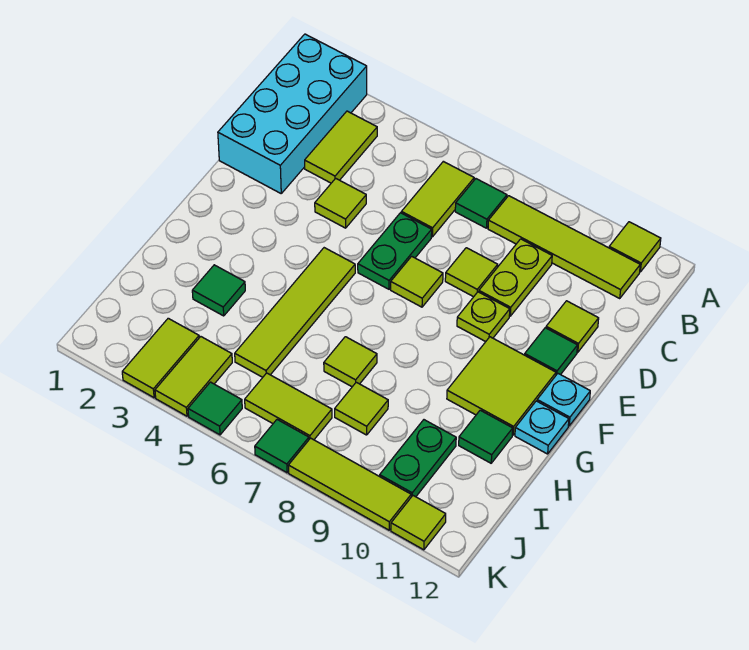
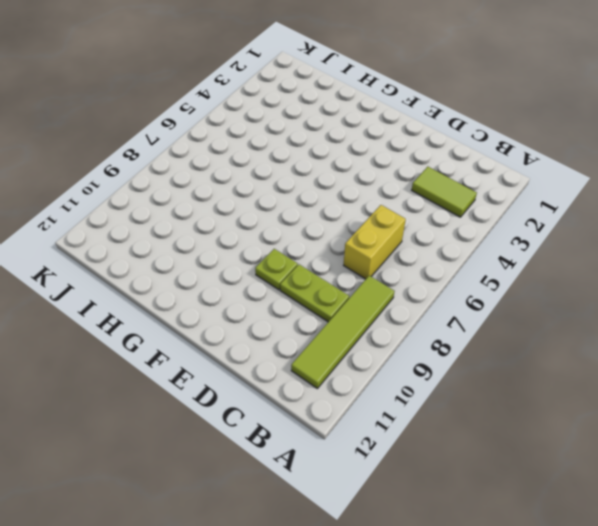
yellow 1x2 brick [344,205,406,279] -> lime 1x2 tile [401,161,474,237]
none -> cyan 2x4 brick [218,34,367,193]
none -> lime 1x1 tile [609,222,661,272]
none -> green 1x1 tile [455,179,507,228]
none -> lime 1x1 tile [315,178,366,228]

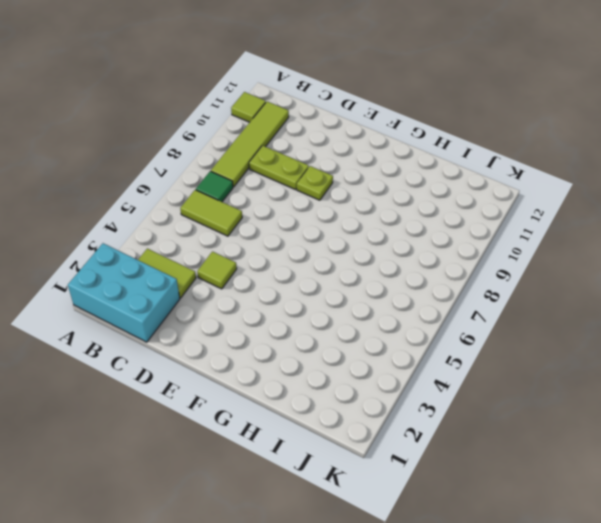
cyan 2x3 brick [68,243,180,342] -> cyan 2x4 brick [218,34,367,193]
none -> green 1x2 plate [358,213,432,289]
none -> lime 1x1 tile [445,248,498,297]
none -> lime 1x1 tile [546,301,599,352]
none -> lime 1x1 tile [391,256,443,307]

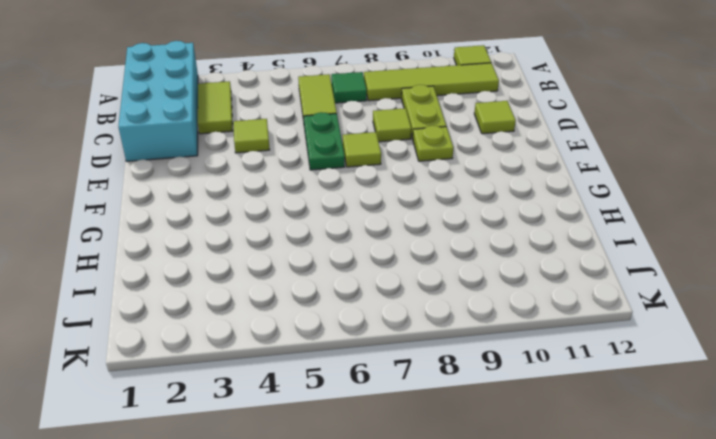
none -> green 1x1 tile [525,328,577,375]
none -> lime 1x4 tile [235,248,355,377]
none -> lime 2x2 tile [447,337,556,435]
none -> cyan 1x1 plate [537,374,590,426]

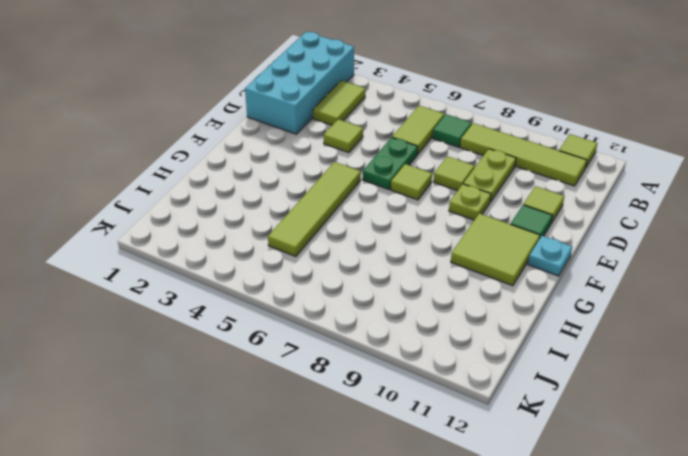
none -> cyan 1x1 plate [515,401,569,454]
none -> green 1x1 tile [192,265,245,316]
none -> lime 1x1 tile [324,337,377,387]
none -> green 1x1 tile [459,410,513,463]

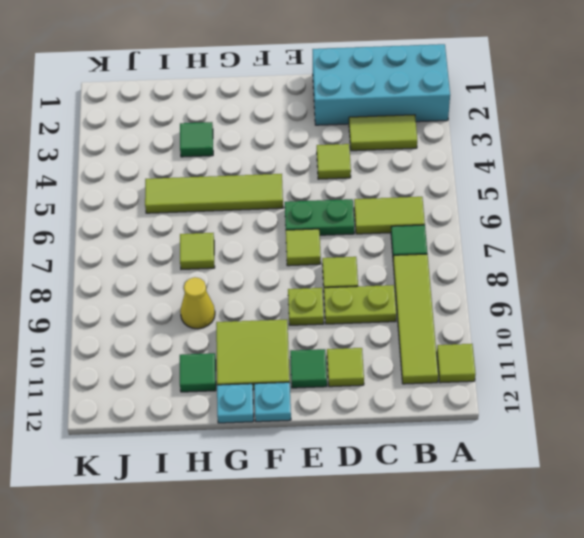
yellow 1x1 cone [180,277,215,329] -> none
none -> lime 1x1 tile [335,382,388,435]
none -> green 1x2 plate [380,420,456,497]
none -> lime 1x2 tile [122,318,199,398]
none -> lime 1x2 tile [155,337,232,416]

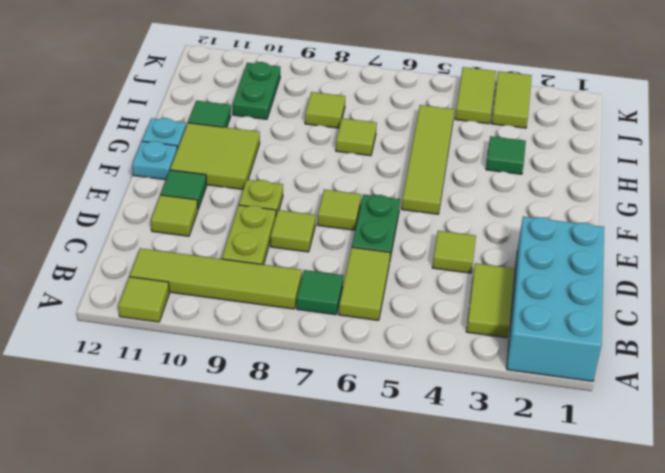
none -> lime 1x2 tile [245,373,332,440]
none -> green 1x1 tile [188,382,242,435]
none -> green 1x1 tile [255,420,309,473]
none -> lime 1x3 tile [288,438,411,530]

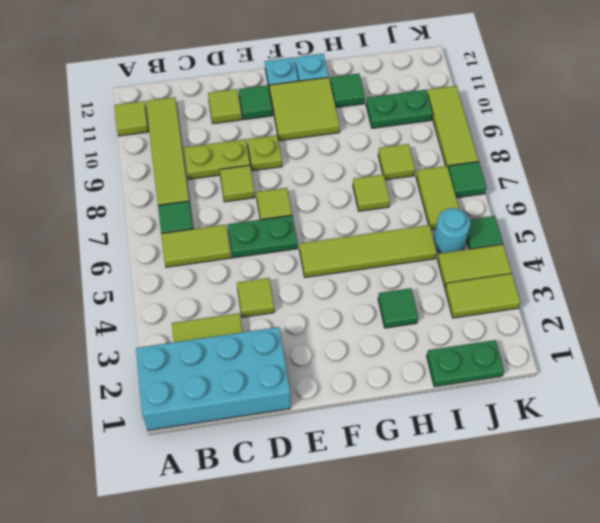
green 1x2 plate [427,340,504,387] -> none
cyan 1x1 round brick [434,208,470,253] -> none
none -> lime 1x1 tile [391,496,446,550]

